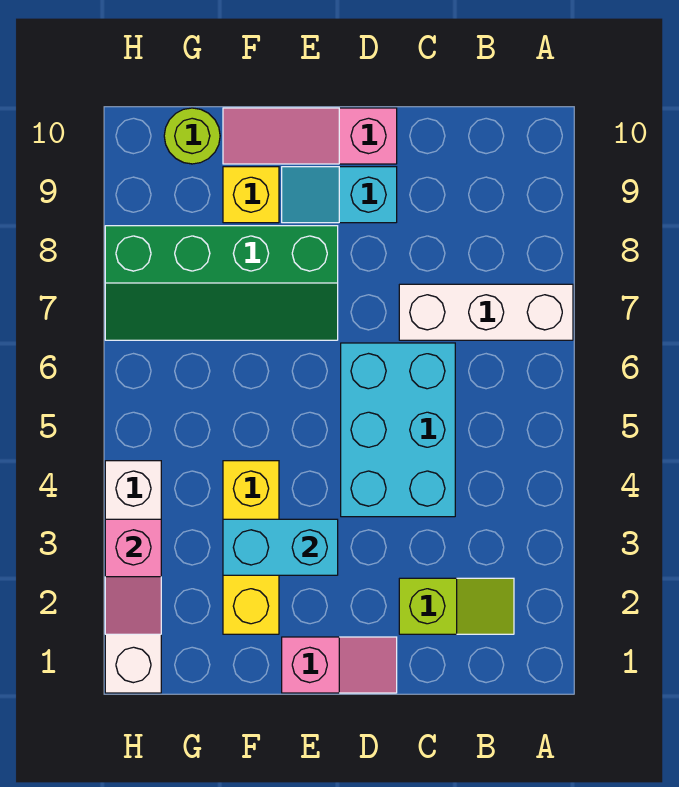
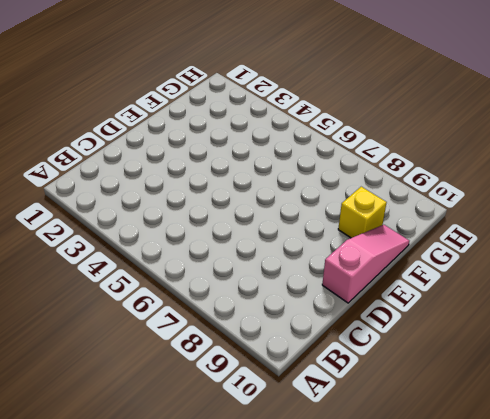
none -> white 1x3 brick [399,284,573,340]
none -> lime 1x2 slope [399,578,514,634]
none -> cyan 2x3 brick [341,343,455,517]

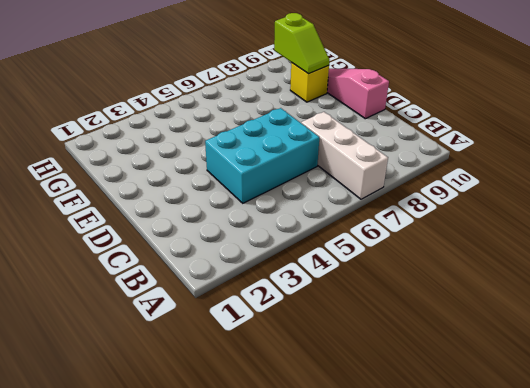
lime 1x2 slope [274,13,329,74] -> lime 1x2 slope moved to [399,578,514,634]
none -> pink 1x2 slope [282,637,397,693]
none -> cyan 1x2 slope [282,167,397,223]
none -> green 2x4 slope [105,226,338,340]

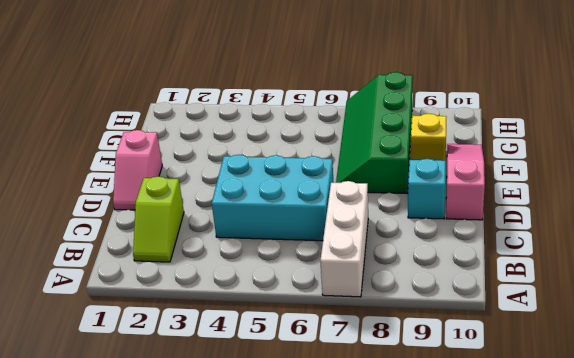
none -> yellow 1x3 brick [223,461,279,634]
none -> lime 1x1 round brick [164,108,220,164]
none -> white 1x4 brick [105,461,161,693]

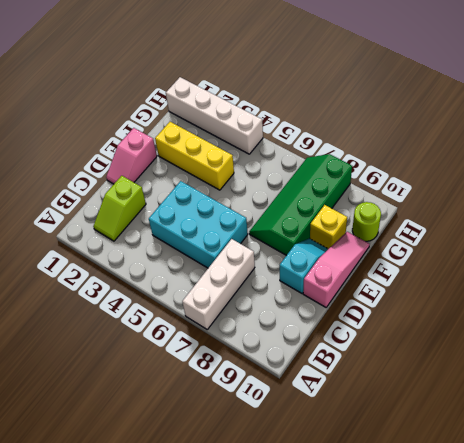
none -> cyan 1x2 brick [223,519,338,575]
none -> pink 1x2 slope [105,519,161,634]

